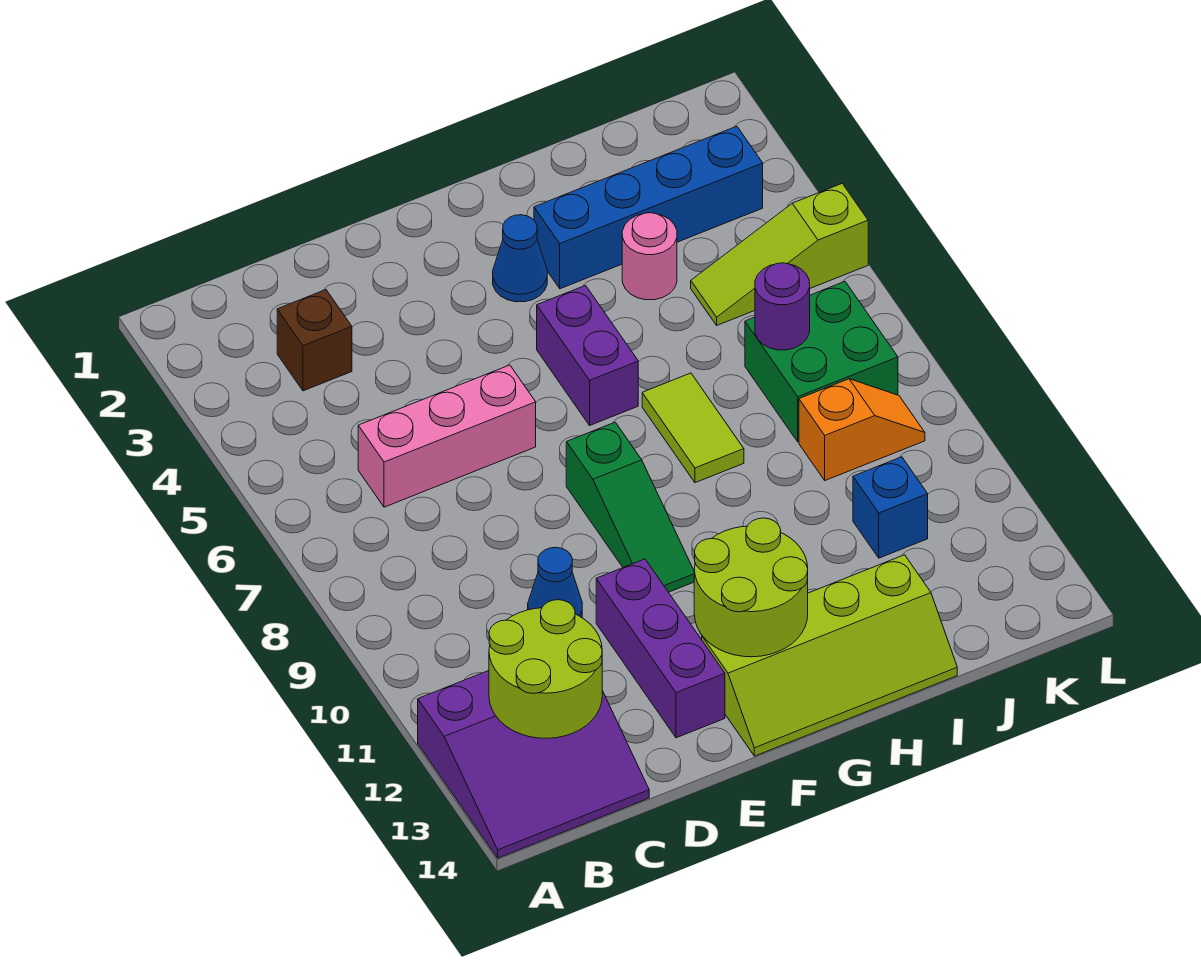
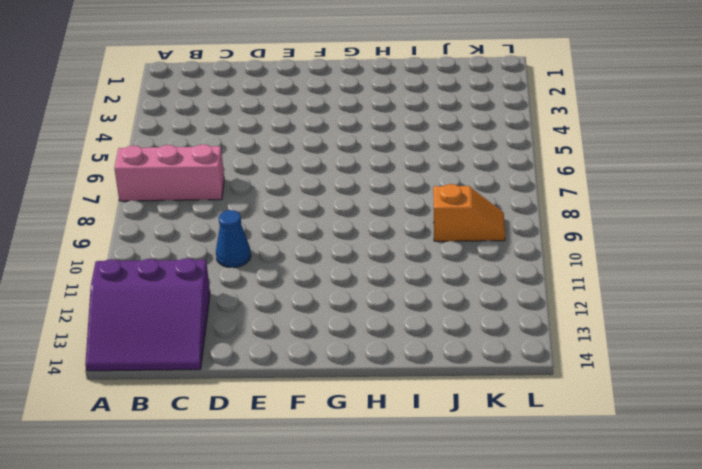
pink 1x3 brick [114,144,224,201] -> pink 1x3 brick moved to [358,365,536,507]
none -> brown 1x1 brick [277,290,352,391]
none -> purple 1x3 brick [596,559,725,738]
none -> green 1x3 slope [566,422,694,592]

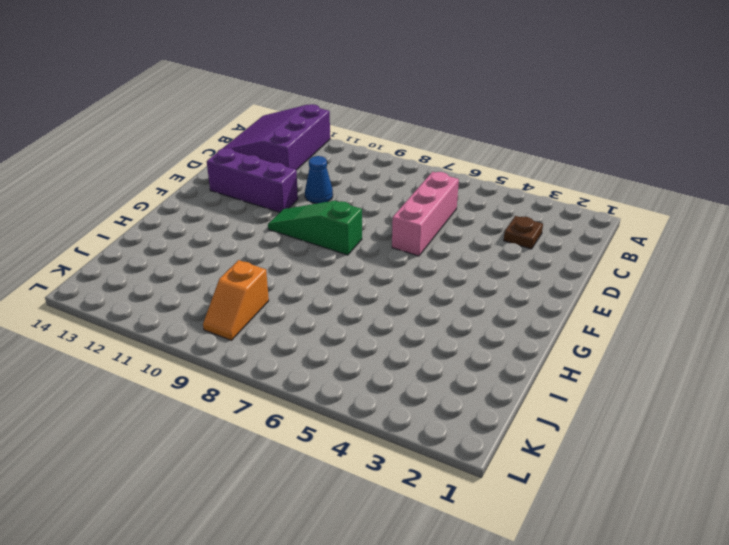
brown 1x1 plate [504,216,543,249] -> brown 1x1 brick [277,290,352,391]
none -> lime 2x4 slope [702,555,957,756]
none -> blue 1x1 cone [493,215,547,302]
none -> purple 1x2 brick [537,286,638,425]

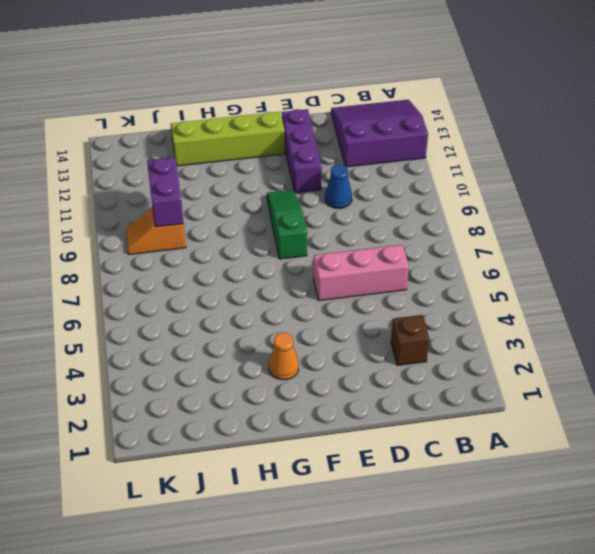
orange 1x1 cone [269,333,299,380] -> blue 1x1 cone [493,215,547,302]
purple 1x2 brick [147,158,184,227] -> purple 1x2 brick moved to [537,286,638,425]
none -> blue 1x4 brick [534,126,763,289]
none -> lime 1x2 tile [642,373,744,483]
none -> pink 1x1 round brick [622,213,677,300]

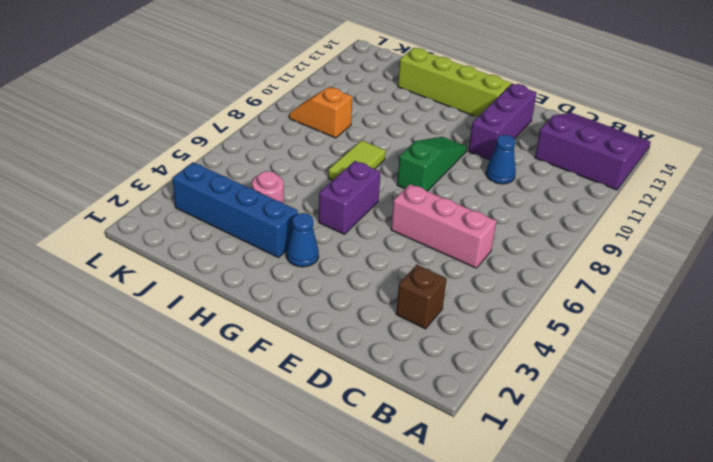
none -> lime 1x3 slope [691,184,868,325]
none -> green 2x2 brick [745,282,898,442]
none -> blue 1x1 brick [853,457,928,558]

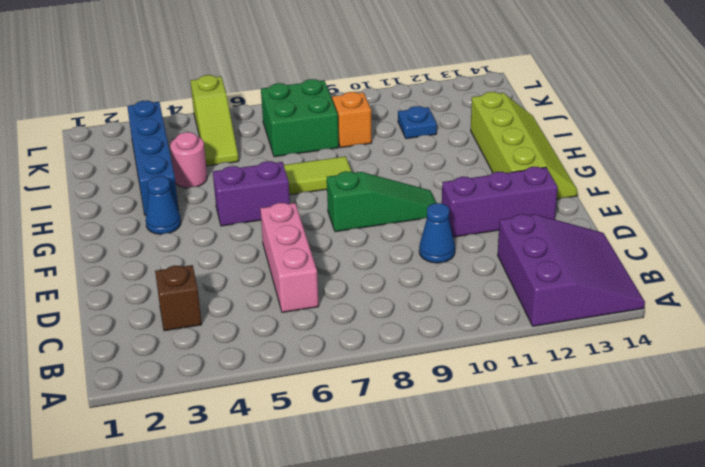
blue 1x1 plate [398,106,437,139] -> blue 1x1 brick [853,457,928,558]
none -> lime 2x2 round brick [489,600,602,738]
none -> lime 2x2 round brick [694,518,808,657]
none -> purple 1x1 round brick [755,263,810,350]

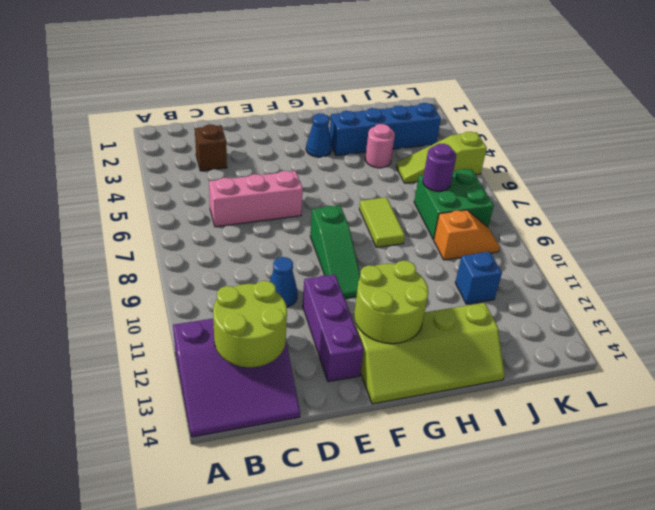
none -> purple 1x2 brick [537,286,638,425]

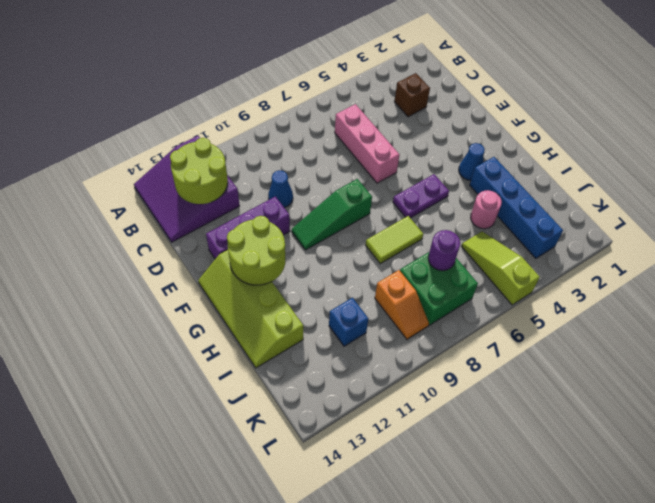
purple 1x2 plate [393,174,449,218] -> purple 1x2 brick [537,286,638,425]

